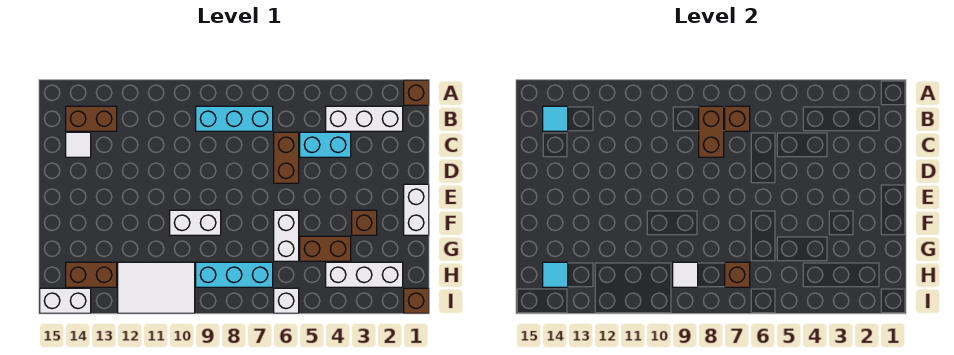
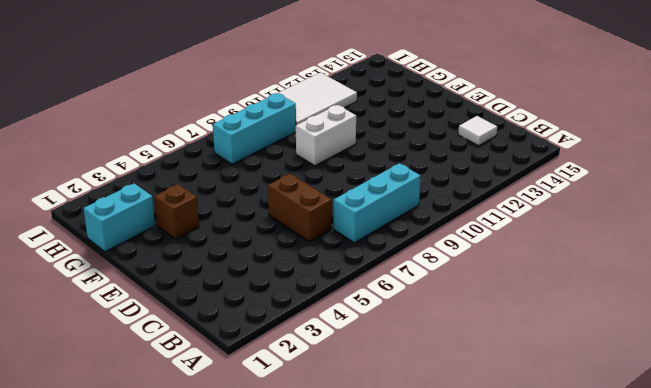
cyan 1x2 brick [84,183,155,252] -> cyan 1x2 brick moved to [300,132,351,157]
none -> brown 1x1 brick [404,80,429,105]
none -> white 1x3 brick [326,106,403,131]
none -> brown 1x2 brick [66,106,117,131]

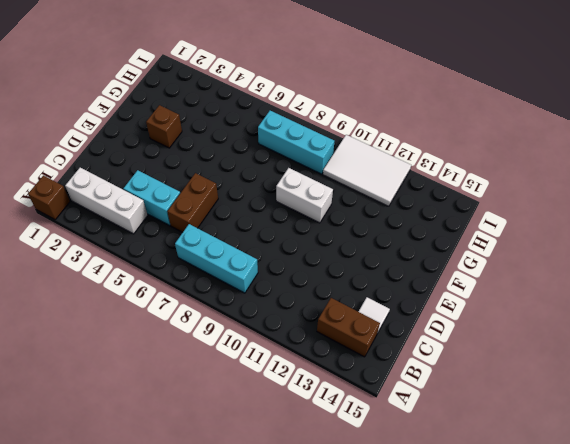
none -> white 1x2 brick [404,184,429,235]
none -> white 1x2 brick [274,210,299,261]
none -> brown 1x2 brick [300,236,351,261]

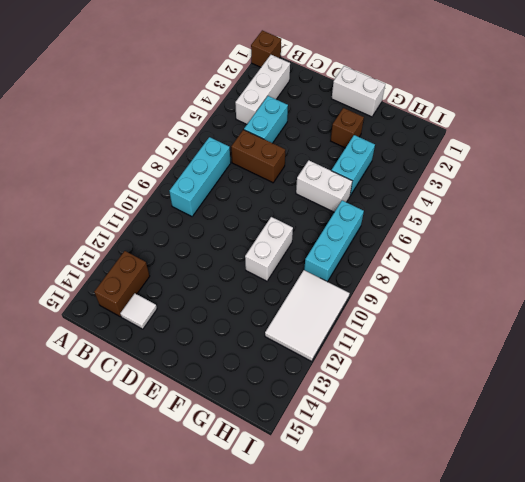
cyan 1x2 brick [331,135,375,196] -> brown 1x2 brick [300,236,351,261]
none -> white 1x3 brick [326,262,403,287]
none -> brown 1x2 brick [66,262,117,287]
none -> brown 1x1 brick [404,288,429,313]

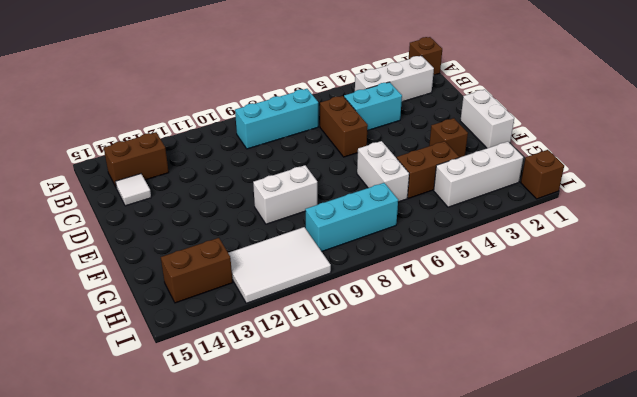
none -> white 1x1 brick [274,288,299,313]
none -> white 1x2 brick [40,288,91,313]
none -> brown 1x1 brick [725,106,750,131]

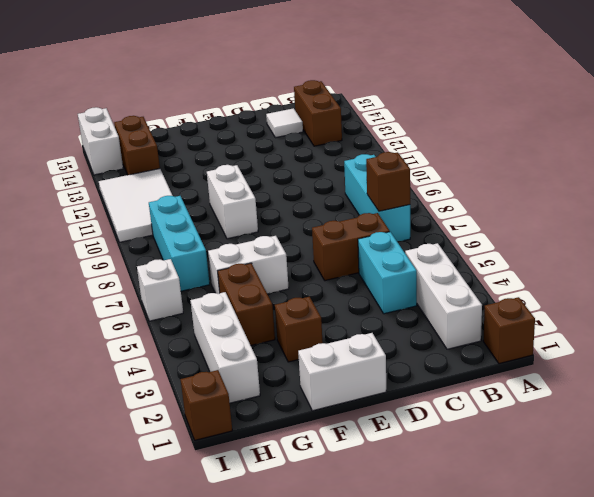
none -> brown 1x2 brick [699,106,724,157]
none -> cyan 1x1 tile [543,106,568,131]
none -> brown 1x1 brick [725,262,750,287]

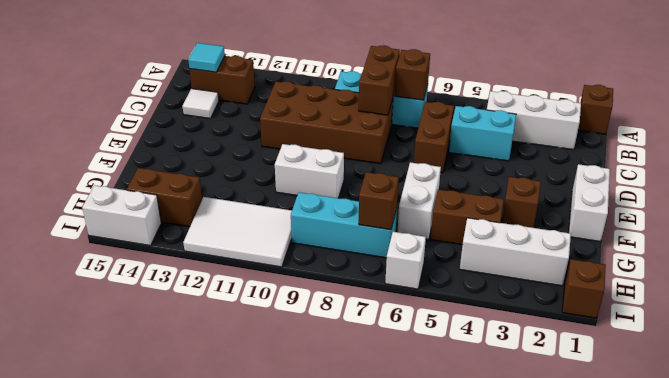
brown 2x4 brick [260,81,393,164] -> none
none -> white 1x1 tile [673,262,698,287]
none -> cyan 1x1 tile [543,262,568,287]

